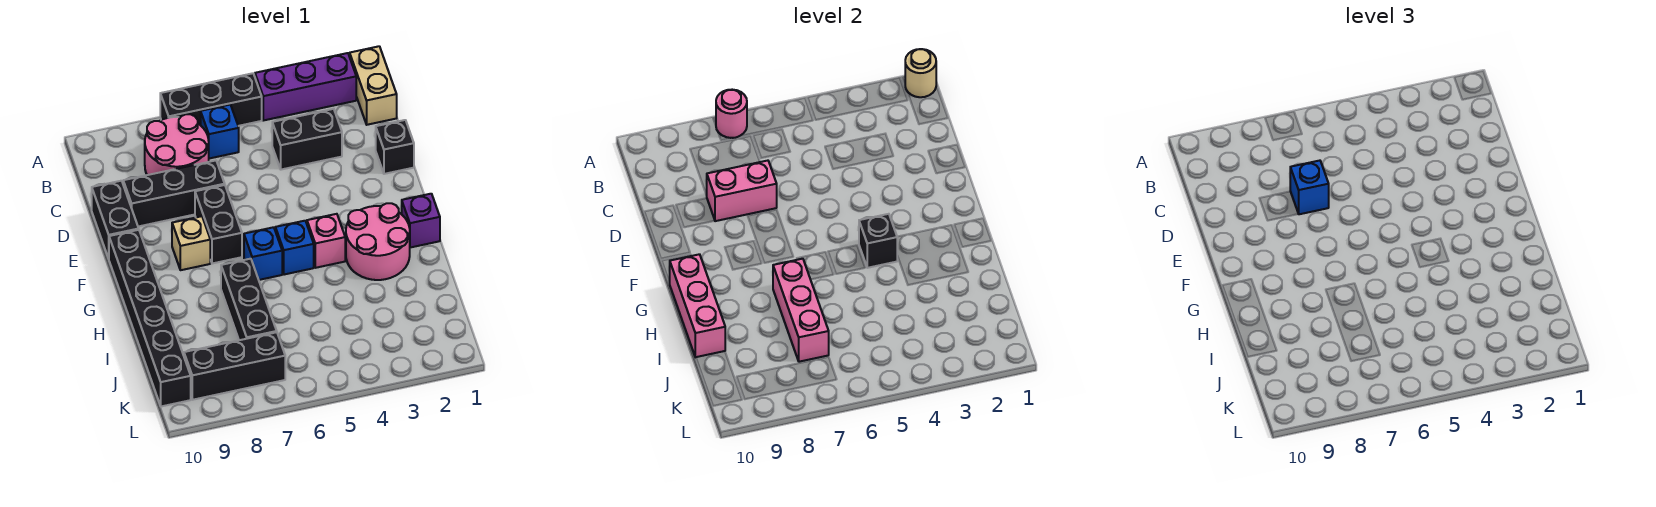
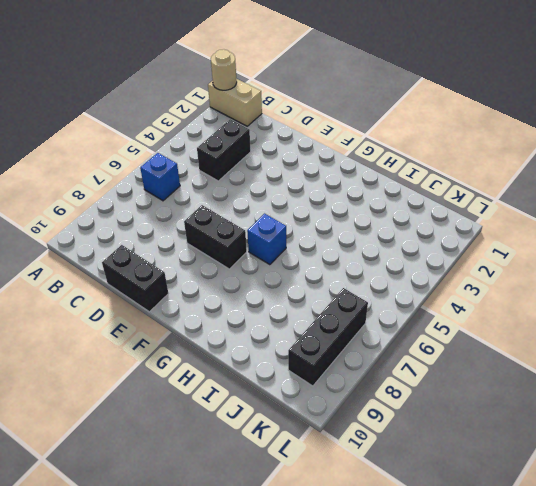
none -> purple 1x3 brick [255,53,356,120]
none -> black 1x3 brick [160,73,262,126]
none -> pink 2x2 round brick [145,114,209,175]

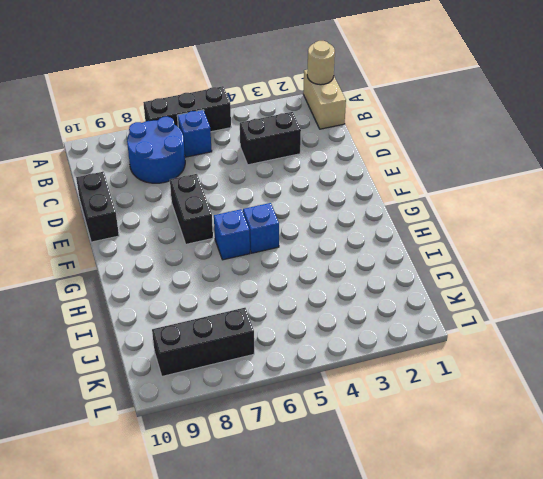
blue 2x2 round brick [127,117,185,183] -> pink 2x2 round brick [145,114,209,175]
none -> purple 1x3 brick [255,53,356,120]
none -> black 1x1 brick [376,120,414,174]
none -> black 1x3 brick [123,161,225,227]

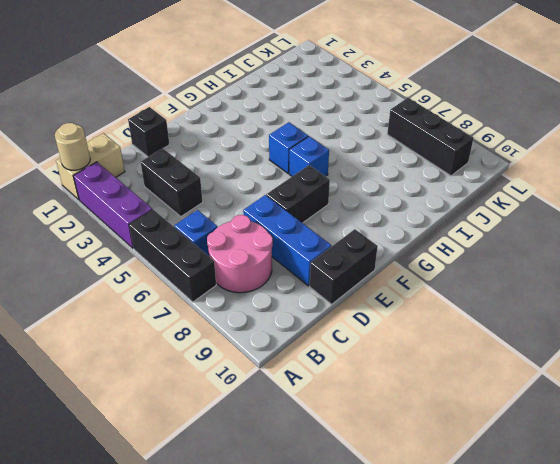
blue 1x3 brick [243,195,331,286] -> black 1x3 brick [123,161,225,227]
none -> tan 1x1 brick [172,216,210,270]
none -> black 1x6 brick [109,230,191,406]
none -> purple 1x1 brick [402,194,440,248]

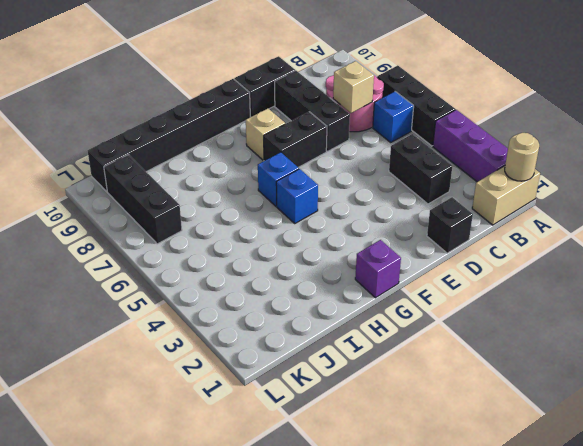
tan 1x1 brick [333,61,374,113] -> none
none -> pink 2x2 round brick [346,203,410,280]
none -> pink 1x1 brick [307,214,345,268]
none -> black 1x3 brick [221,259,277,340]

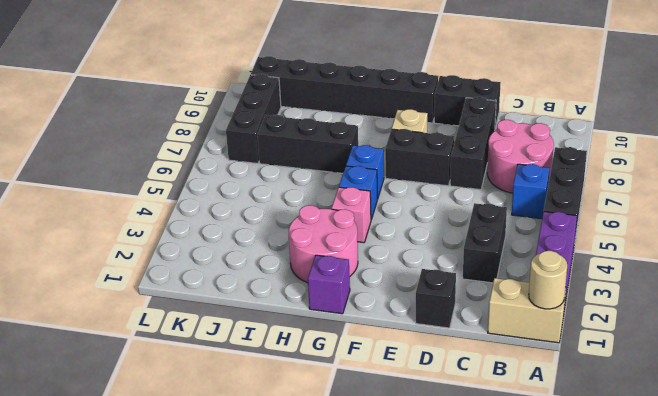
none -> pink 1x1 round brick [716,90,747,138]
none -> pink 1x2 brick [707,161,777,221]
none -> black 1x1 brick [859,214,897,268]

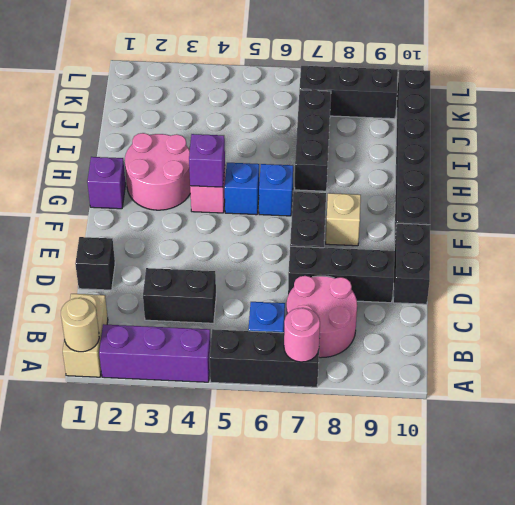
purple 1x1 brick [189,134,225,187] -> black 1x1 brick [859,214,897,268]
none -> pink 1x2 brick [707,161,777,221]
none -> pink 1x3 brick [669,254,725,357]
none -> pink 1x3 brick [773,259,829,362]

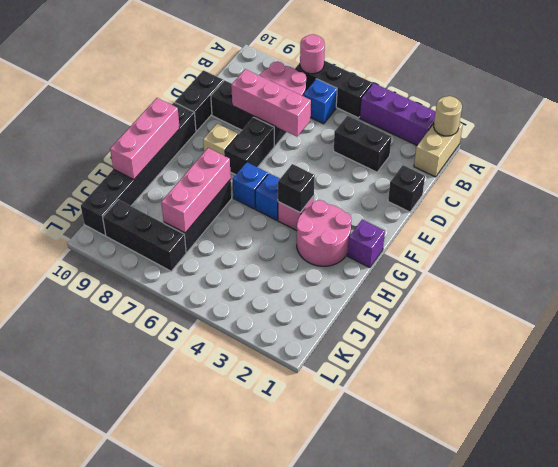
pink 1x3 brick [231,69,311,137] -> pink 1x2 brick [707,161,777,221]
none -> blue 1x1 brick [1290,161,1329,214]

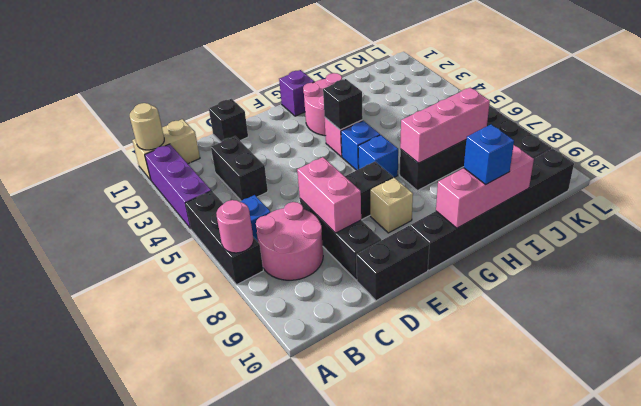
blue 1x1 brick [464,124,514,184] -> blue 1x1 brick moved to [1290,161,1329,214]

